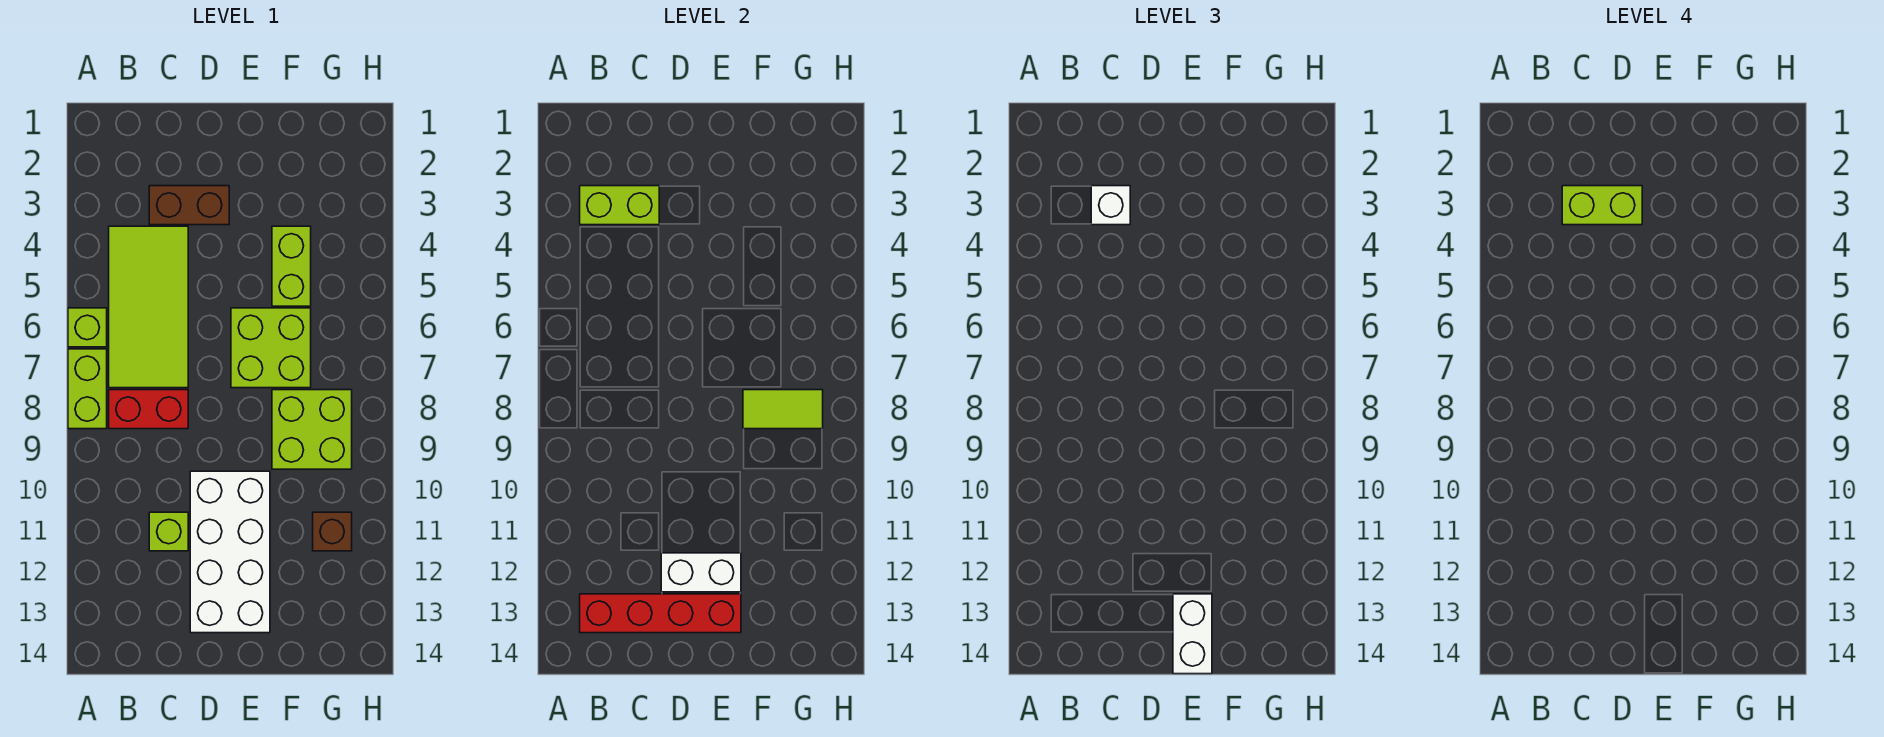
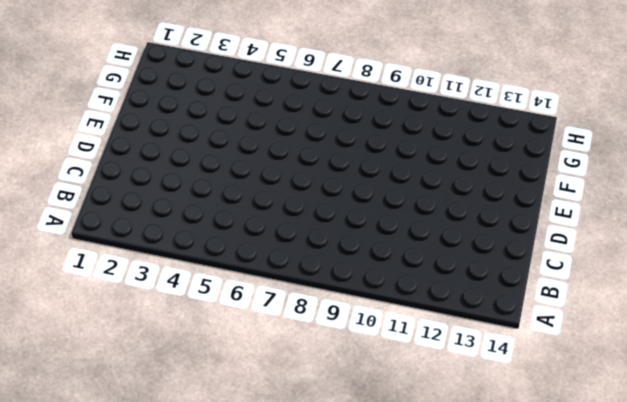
none -> lime 1x1 brick [68,308,107,347]
none -> lime 1x2 brick [68,349,107,429]
none -> lime 2x4 tile [109,226,188,388]

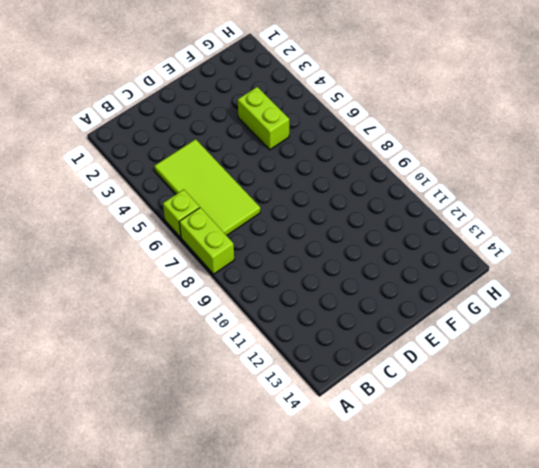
none -> red 1x2 brick [109,390,188,429]
none -> brown 1x2 brick [149,186,229,225]
none -> lime 1x1 brick [149,512,188,551]

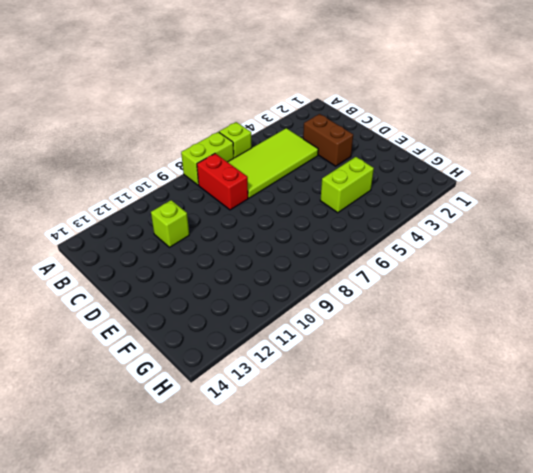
none -> white 2x4 brick [190,471,270,633]
none -> lime 2x2 brick [231,308,311,388]
none -> lime 2x2 brick [272,390,352,469]

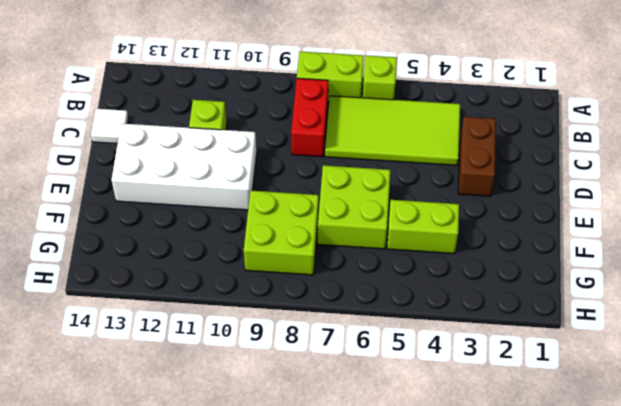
white 1x1 tile [91,109,128,144] -> none
none -> brown 1x1 brick [313,512,352,551]
none -> lime 1x2 brick [580,186,659,225]
none -> red 1x4 brick [580,594,741,633]

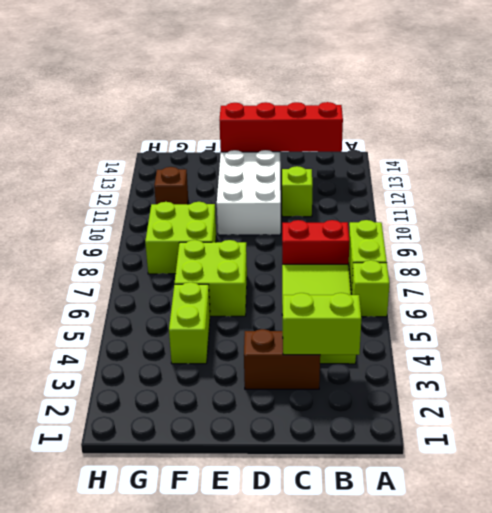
none -> white 1x2 brick [661,553,741,592]
none -> lime 1x2 tile [743,390,823,429]
none -> white 1x1 brick [1091,186,1130,225]

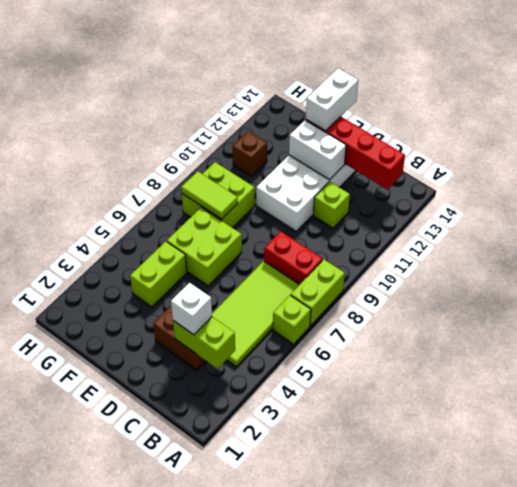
none -> lime 1x2 brick [1562,186,1642,225]

